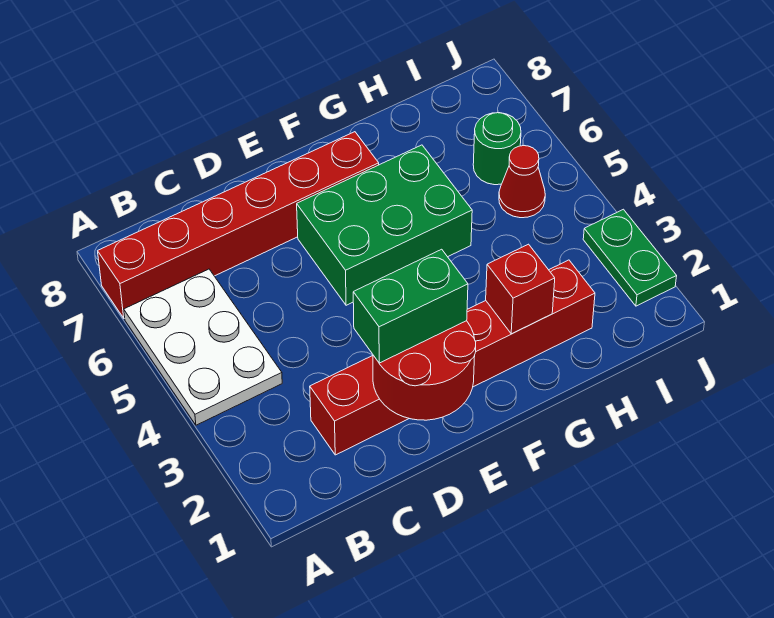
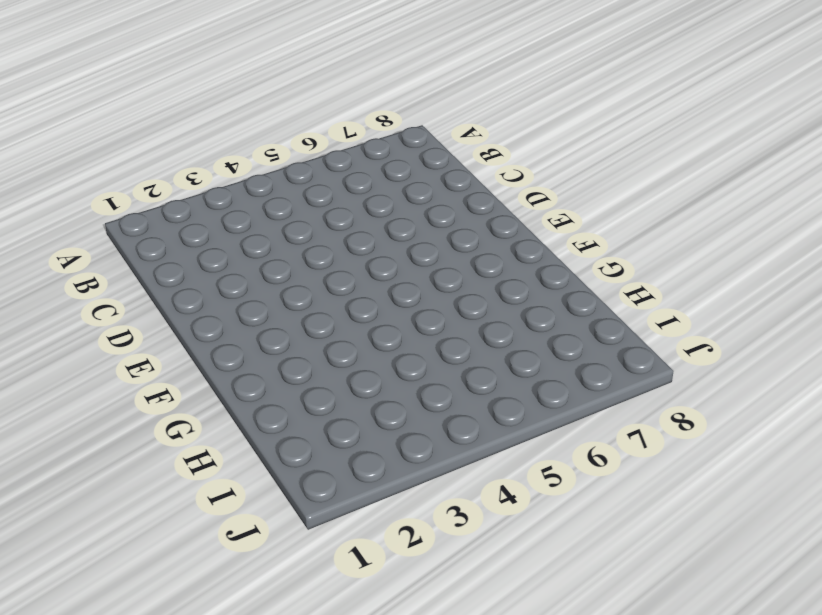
none -> white 2x3 plate [124,269,282,425]
none -> red 1x6 brick [98,132,379,318]

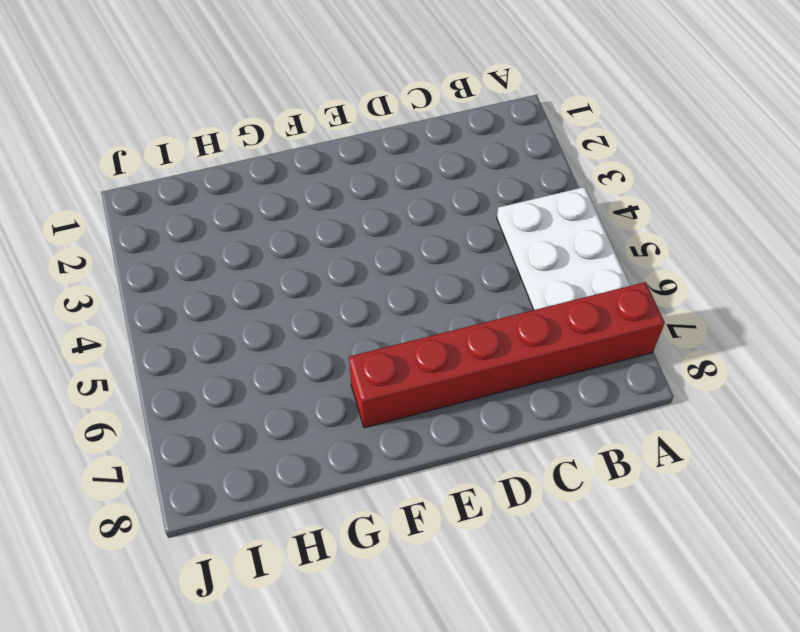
none -> red 1x6 brick [310,260,595,455]
none -> green 2x3 brick [297,145,472,305]

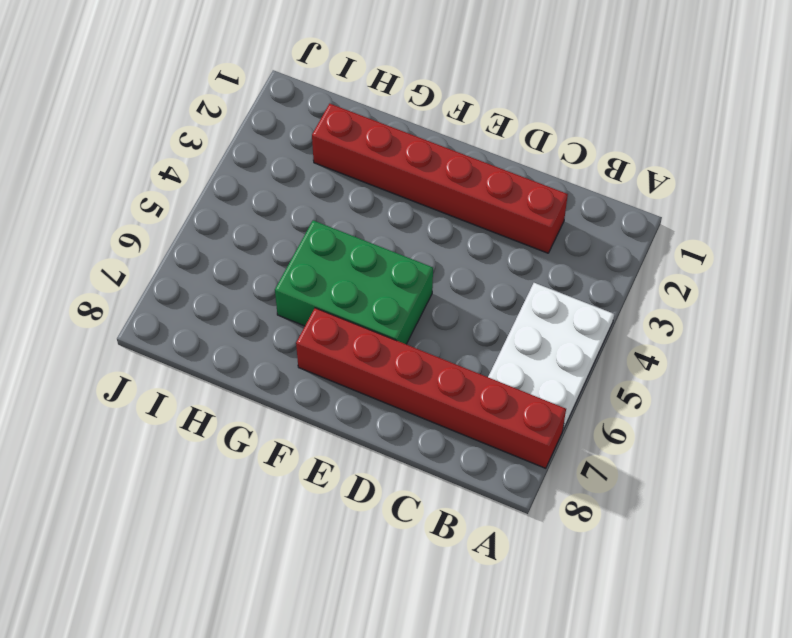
none -> red 1x1 cone [499,146,545,218]
none -> green 1x1 round brick [473,113,521,185]

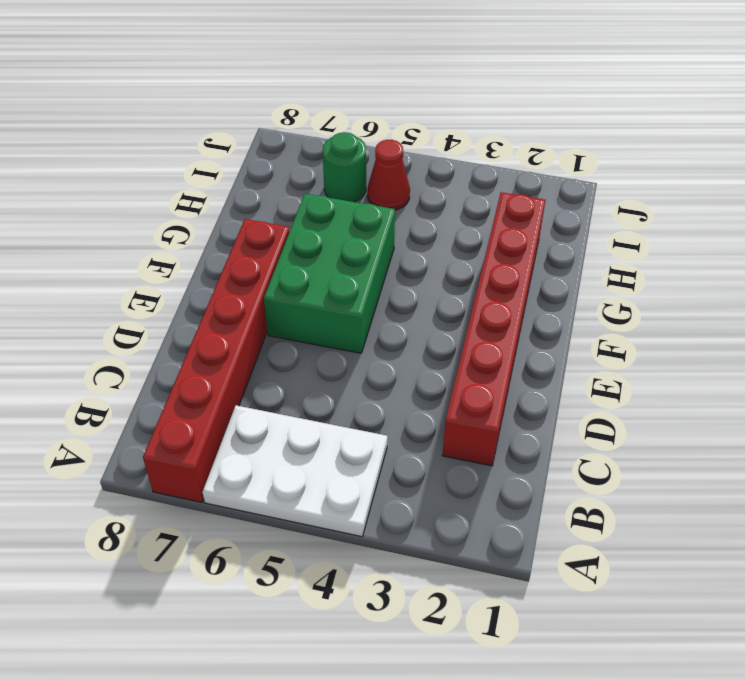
none -> green 1x2 plate [583,209,677,306]
none -> red 2x2 round brick [373,321,476,420]

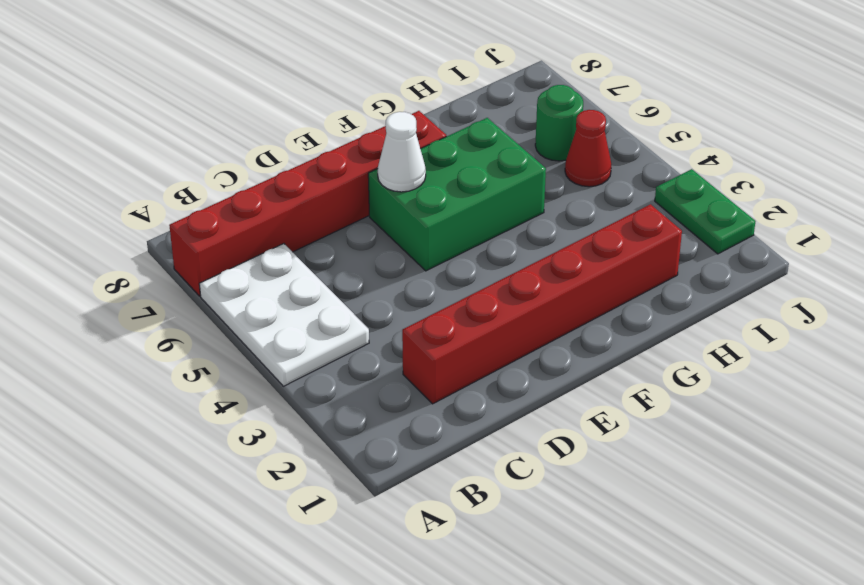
white 1x1 cone [378,112,426,192] -> none
none -> red 2x2 round brick [373,321,476,420]
none -> red 1x1 brick [486,244,555,334]

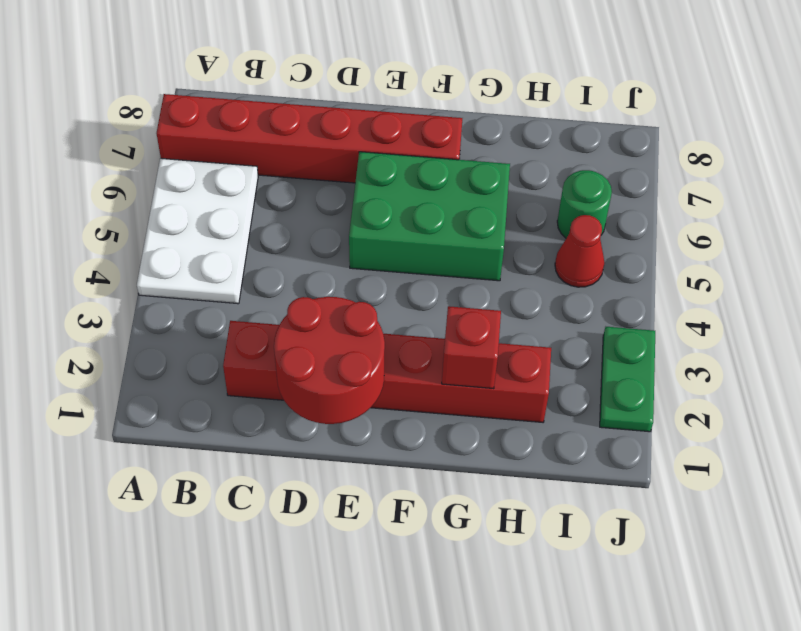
none -> green 1x2 brick [353,249,468,363]

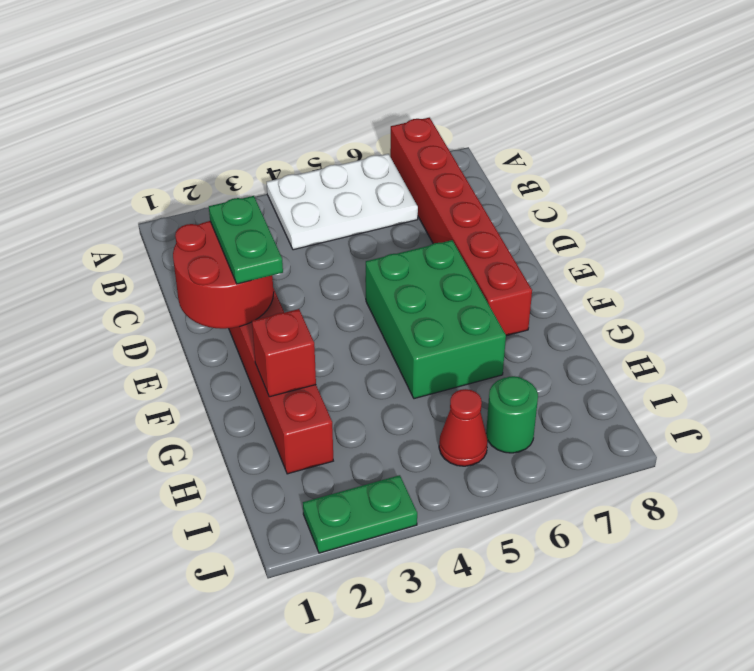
green 1x2 plate [209,196,283,284] -> green 1x2 brick [353,249,468,363]

